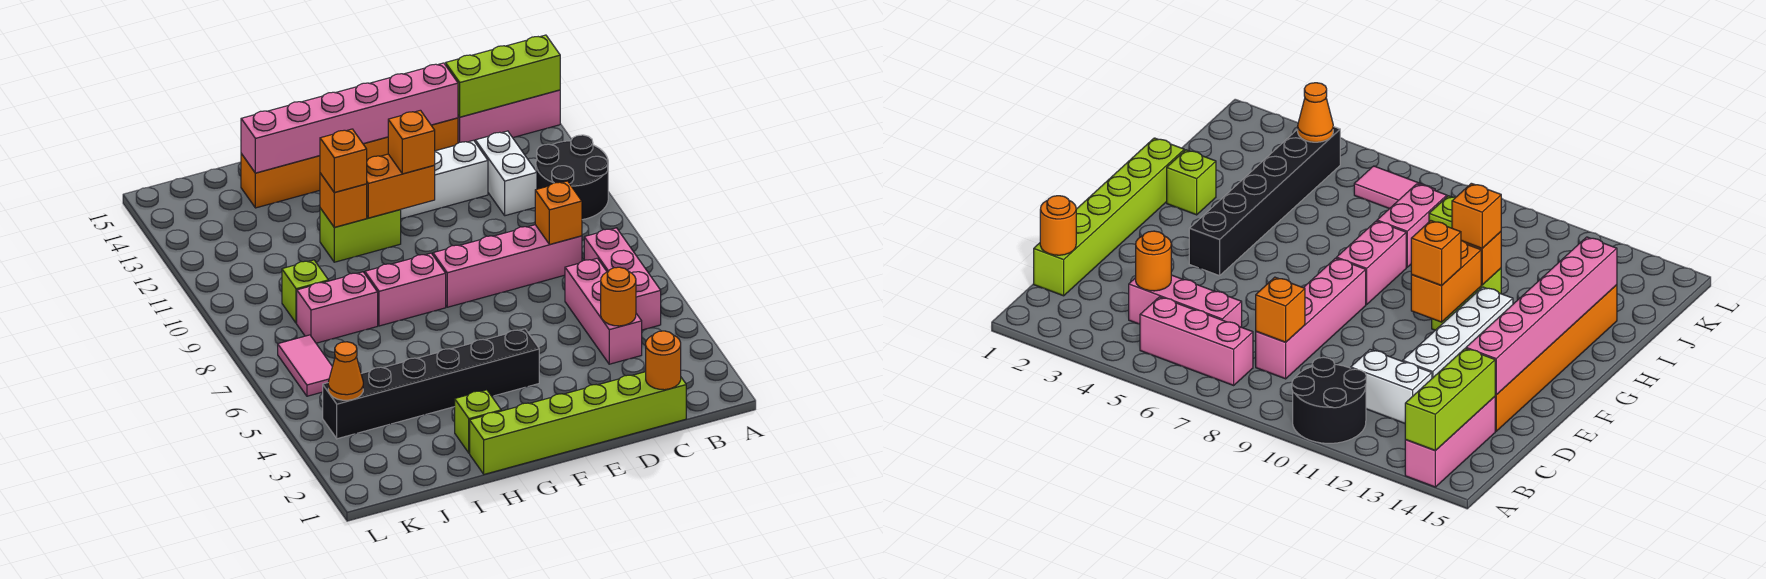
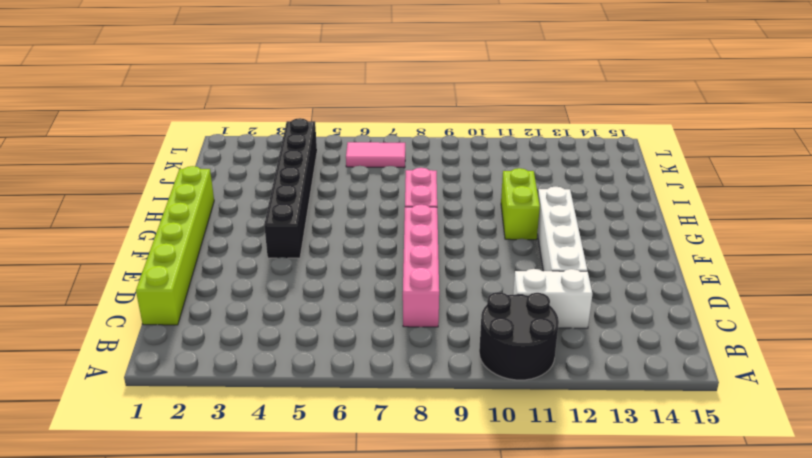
none -> pink 1x3 brick [458,90,560,143]
none -> pink 1x3 brick [584,228,661,330]
none -> pink 1x3 brick [565,258,642,364]

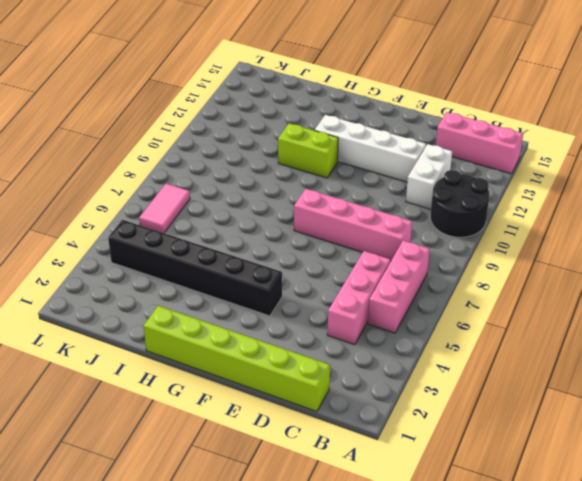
none -> orange 1x6 brick [241,118,458,208]
none -> pink 1x2 brick [365,253,446,326]
none -> lime 1x1 brick [455,390,501,453]

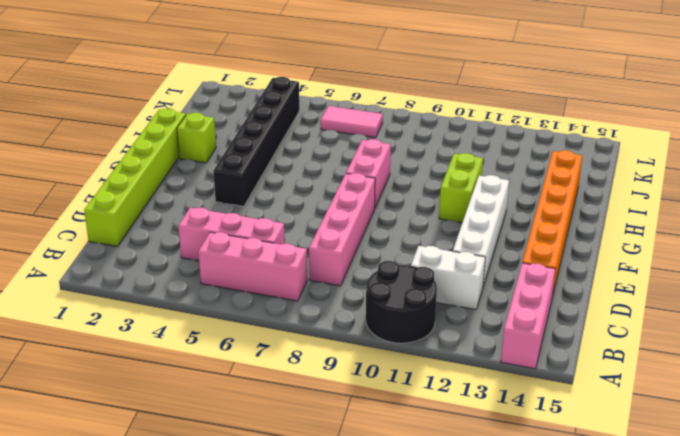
none -> pink 1x2 brick [297,272,378,343]
none -> lime 1x1 brick [282,260,328,323]
none -> lime 1x3 brick [446,35,560,117]

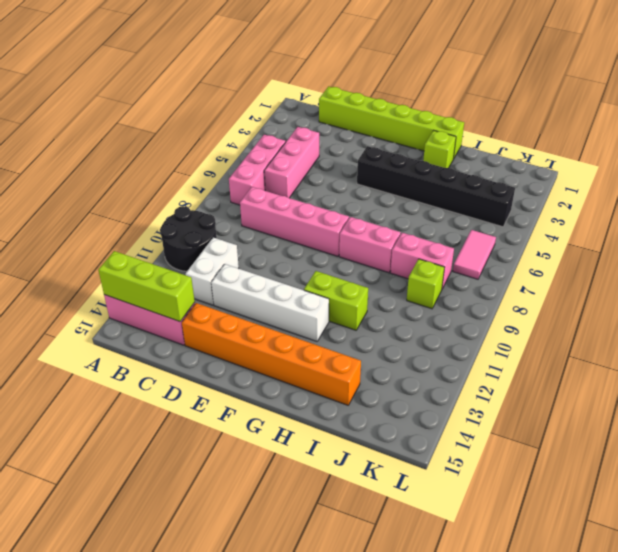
none -> orange 1x1 round brick [646,331,681,390]
none -> orange 1x1 round brick [601,267,636,326]
none -> orange 1x1 brick [535,181,582,244]

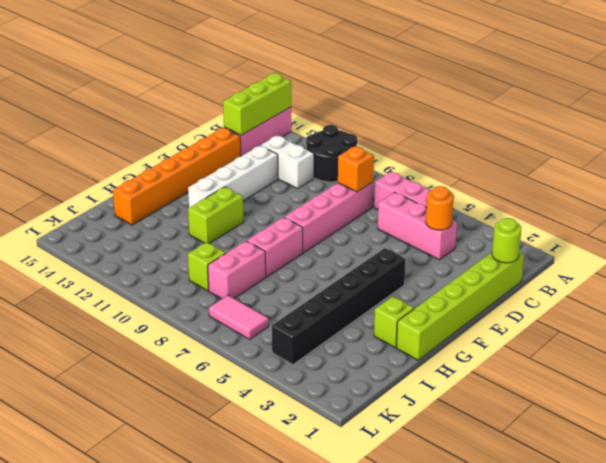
lime 1x1 round brick [492,218,521,263] -> orange 1x1 round brick [646,331,681,390]
none -> pink 1x6 brick [241,63,458,173]
none -> orange 1x2 brick [367,154,435,218]
none -> orange 1x1 brick [320,173,367,227]

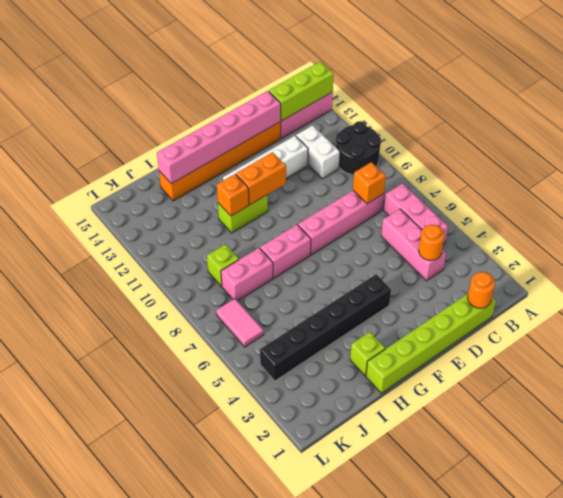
none -> orange 1x1 cone [328,342,363,400]
none -> orange 1x1 brick [388,110,435,174]
none -> orange 1x1 brick [320,129,367,193]

